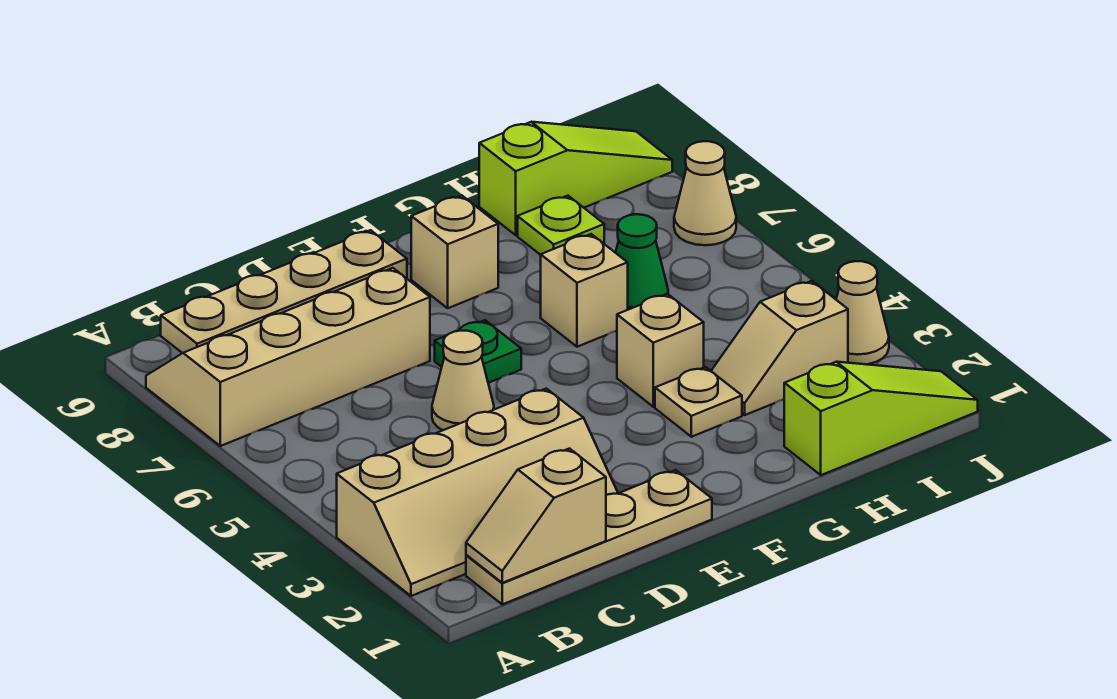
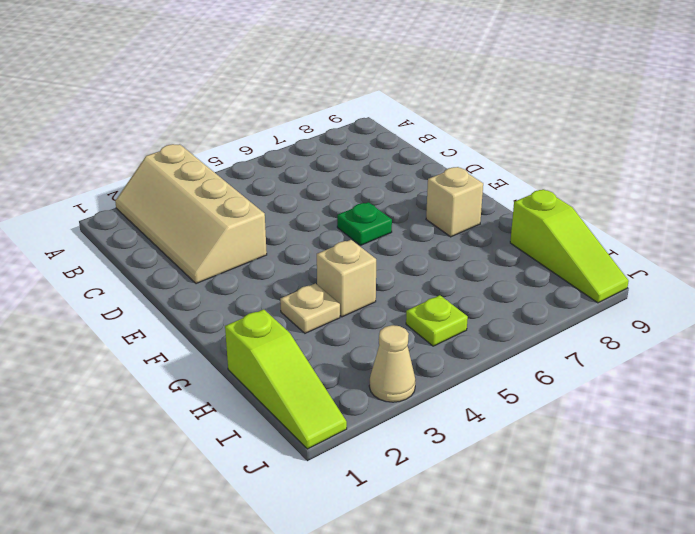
lime 1x1 plate [406,295,468,346] -> lime 1x1 plate moved to [518,196,604,255]
none -> tan 2x4 slope [146,268,430,446]
none -> tan 1x4 plate [466,470,712,604]
none -> tan 1x4 plate [161,230,407,353]

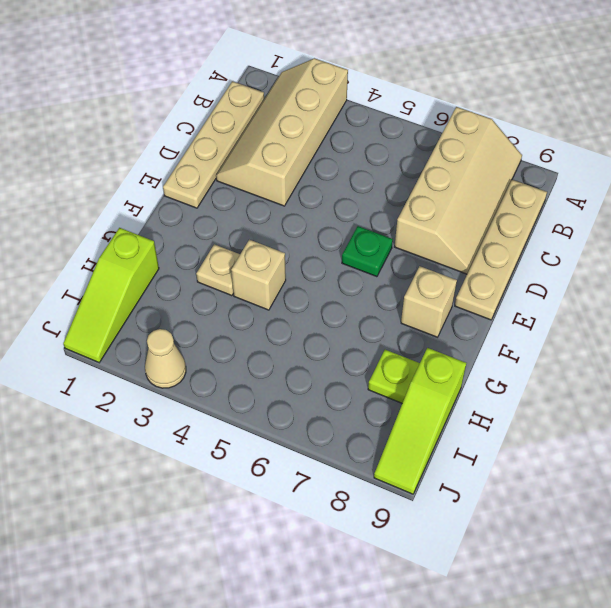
none -> tan 1x1 cone [432,331,494,430]
none -> tan 1x1 brick [541,234,628,347]
none -> tan 1x2 slope [711,281,848,415]

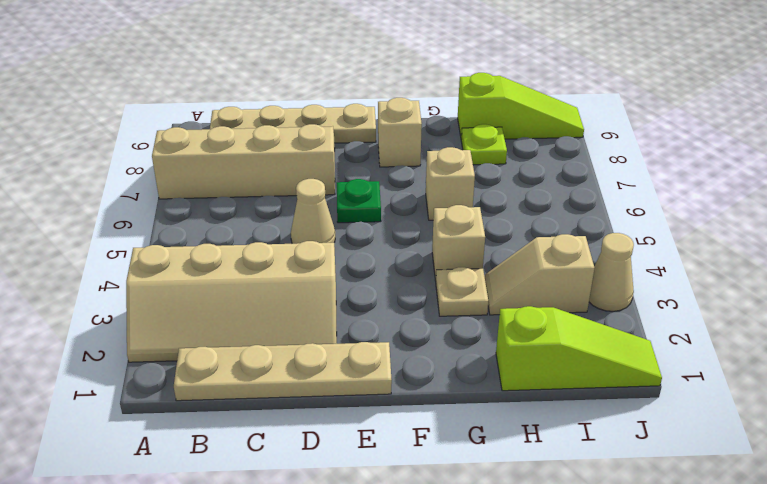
none -> green 1x1 cone [616,214,668,310]
none -> tan 1x1 cone [674,141,736,245]
none -> tan 1x2 slope [466,449,606,583]

